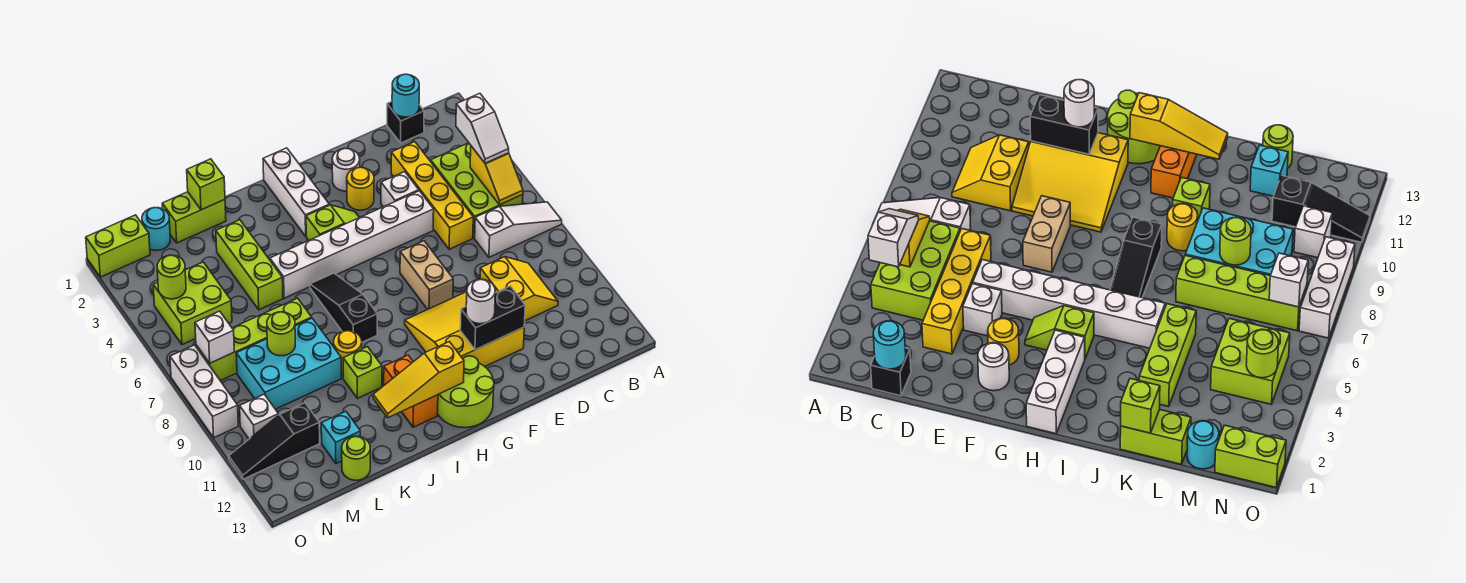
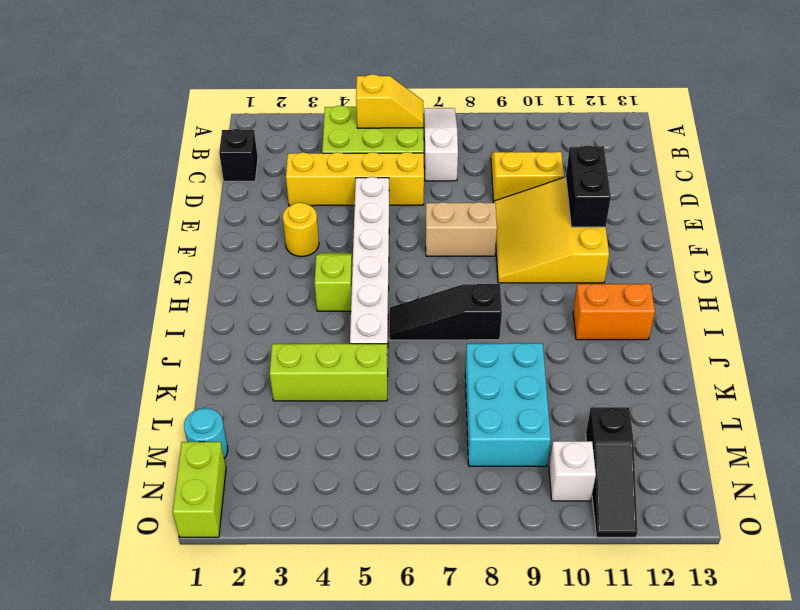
none -> white 1x1 brick [381,172,419,207]
none -> white 1x1 round brick [332,148,360,191]
none -> lime 2x2 round brick [438,356,494,428]
none -> white 1x3 brick [263,148,329,236]

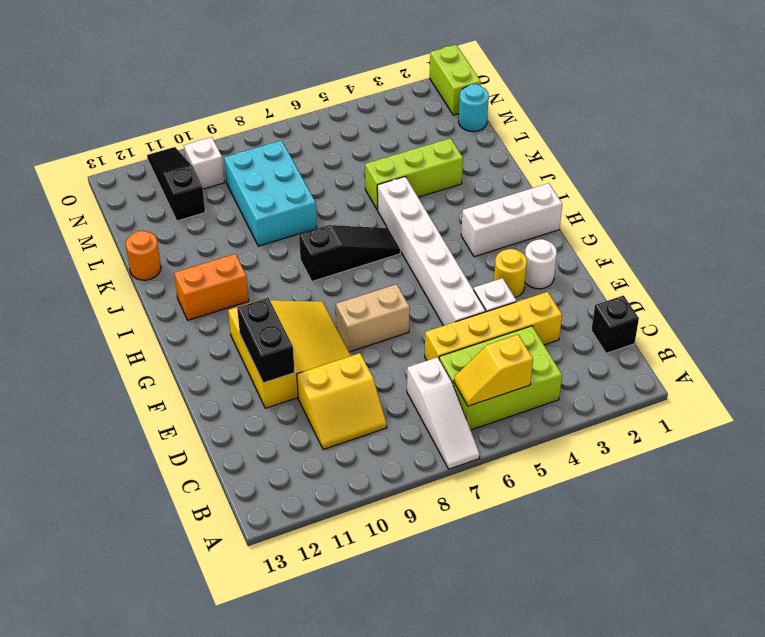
orange 1x1 round brick [126,231,161,280] -> none
none -> lime 1x2 slope [306,205,359,240]
none -> lime 2x2 round brick [438,356,494,428]
none -> yellow 1x1 round brick [333,331,362,373]
none -> lime 1x1 brick [343,347,382,398]

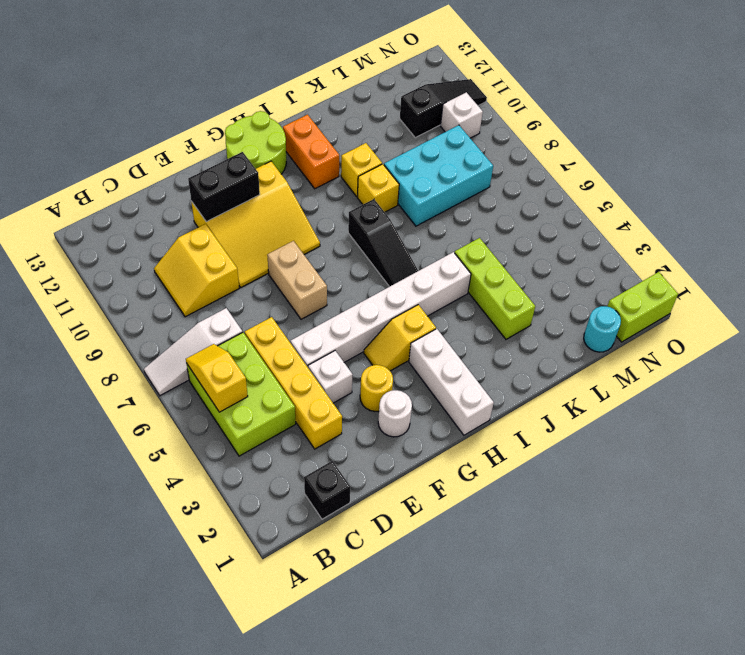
yellow 1x2 slope [364,305,436,371] -> lime 1x2 slope [306,205,359,240]
yellow 1x1 brick [357,164,399,212] -> yellow 1x1 round brick [333,331,362,373]
yellow 1x1 brick [341,143,382,197] -> lime 1x1 brick [343,347,382,398]
none -> lime 1x2 brick [162,192,226,243]
none -> lime 1x4 brick [196,298,312,381]
none -> cyan 1x1 brick [321,411,360,464]
none -> lime 1x1 round brick [342,436,370,480]

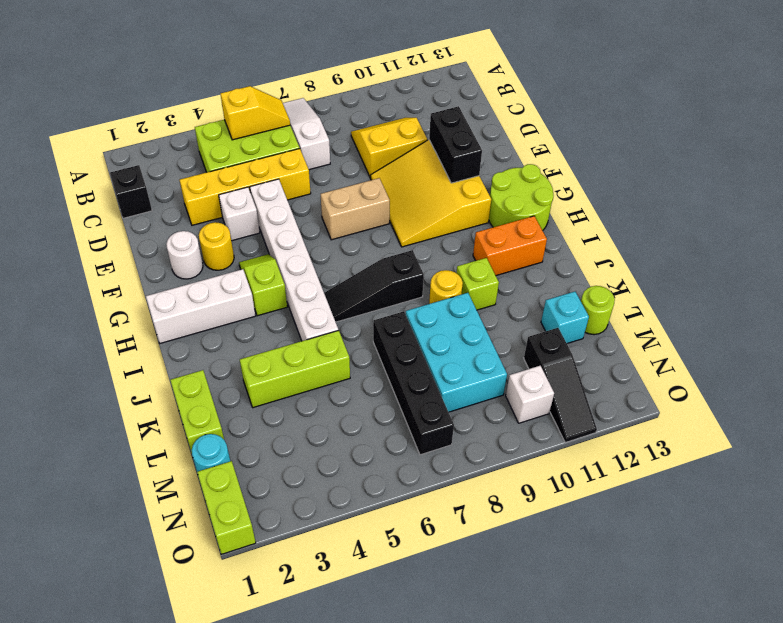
black 1x4 brick [373,311,454,455] -> lime 1x4 brick [196,298,312,381]
none -> lime 2x2 brick [153,262,232,345]
none -> white 1x3 brick [170,345,238,438]
none -> cyan 1x1 round brick [392,74,419,117]
none -> yellow 1x3 slope [373,342,464,418]

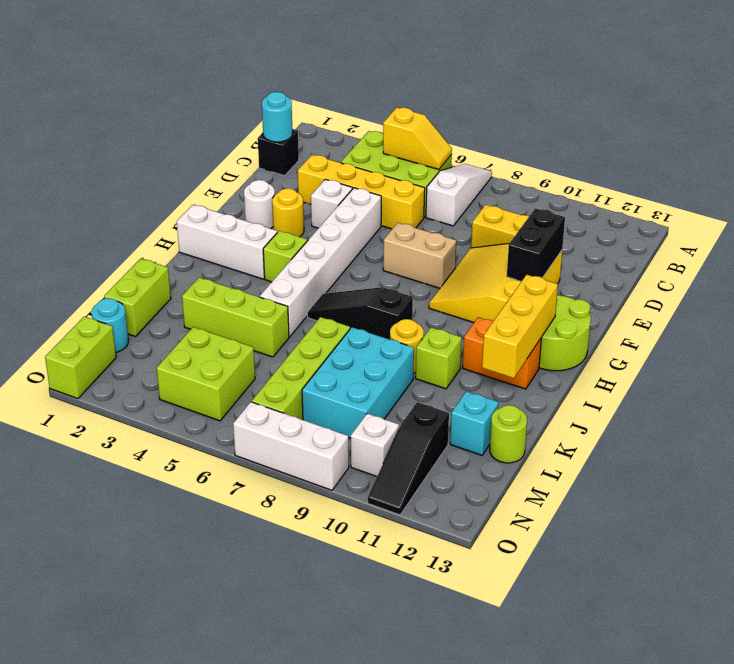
yellow 1x3 brick [482,275,558,378] -> yellow 1x3 slope [373,342,464,418]
none -> lime 1x1 brick [187,159,225,210]
none -> lime 1x1 round brick [267,312,295,356]
none -> lime 1x1 round brick [157,255,186,299]
none -> white 1x1 brick [195,311,234,363]

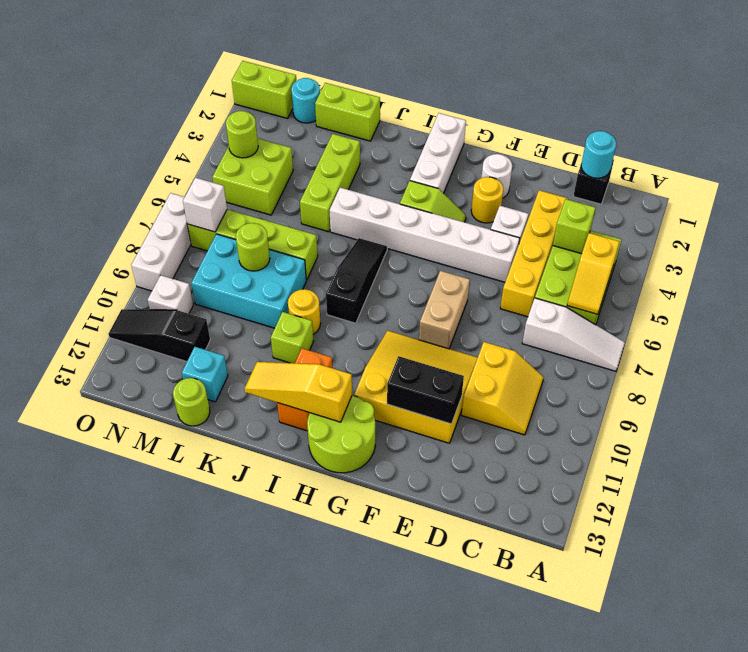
lime 1x1 brick [553,199,595,254] -> lime 1x1 brick moved to [187,159,225,210]
none -> white 1x2 slope [456,93,509,163]
none -> white 1x1 round brick [466,279,495,324]

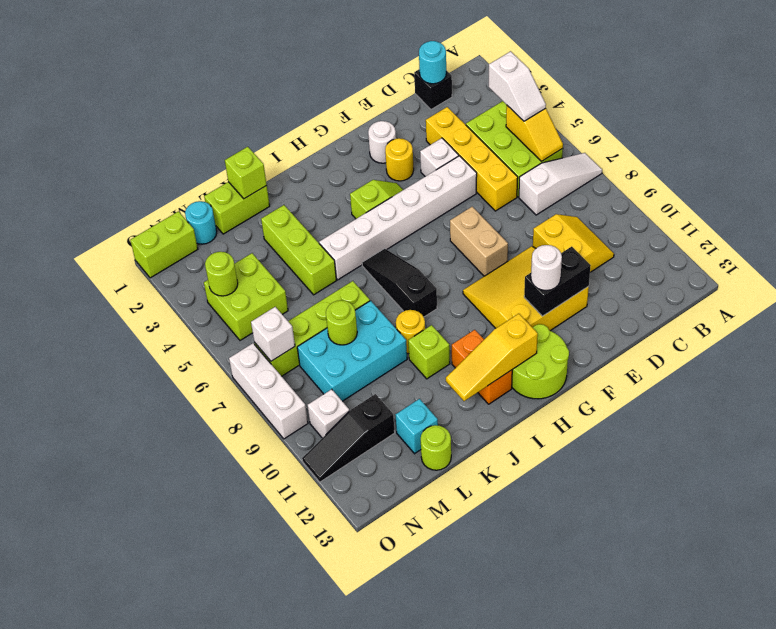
none -> white 1x3 brick [263,148,329,236]

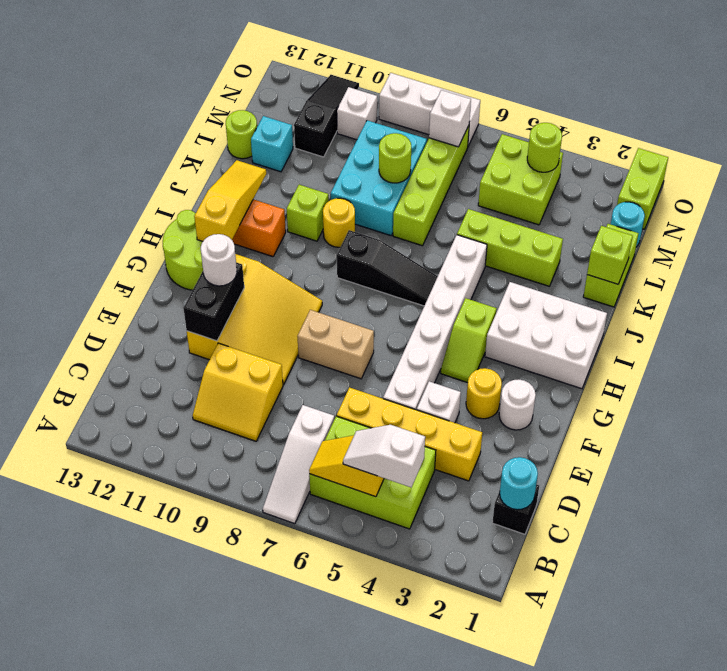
white 2x3 brick [485,282,607,389] -> white 1x3 brick [263,148,329,236]

